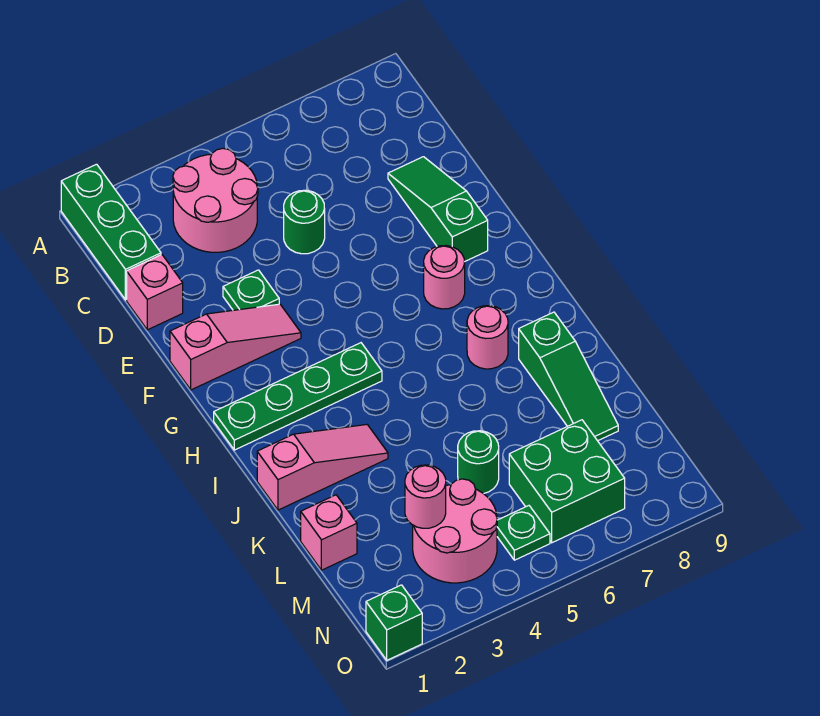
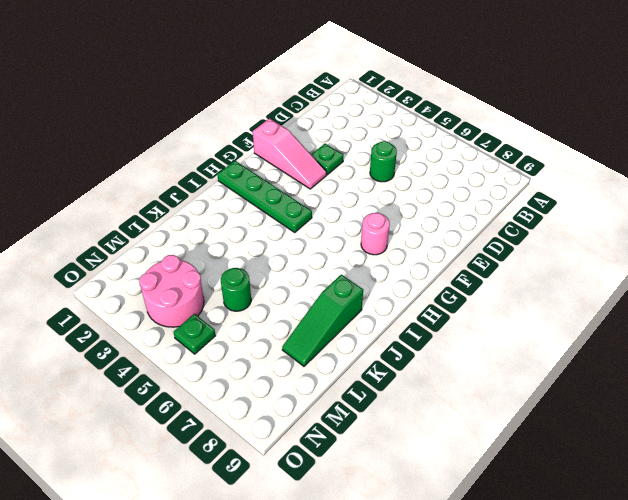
none -> green 1x3 brick [61,164,161,300]
none -> pink 2x2 round brick [173,148,258,252]
none -> pink 1x1 brick [127,255,183,330]

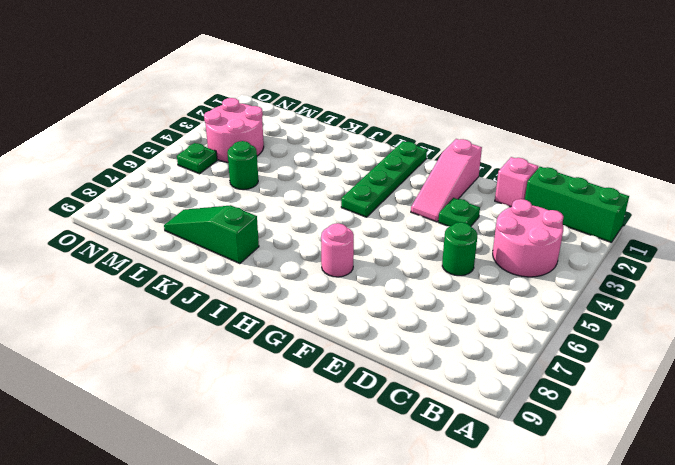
none -> green 1x3 slope [388,157,488,262]
none -> pink 1x1 round brick [467,306,508,369]
none -> pink 1x3 slope [257,425,388,510]

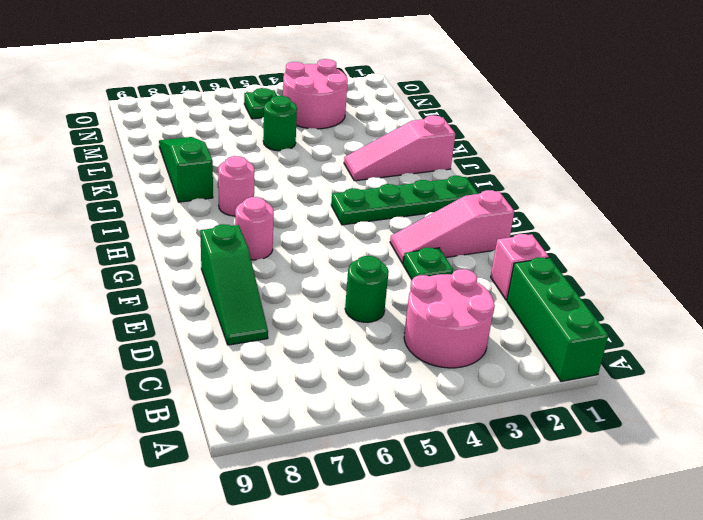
none -> pink 1x1 brick [301,495,357,570]
none -> green 2x2 brick [509,420,625,543]
none -> green 1x1 brick [366,585,422,660]

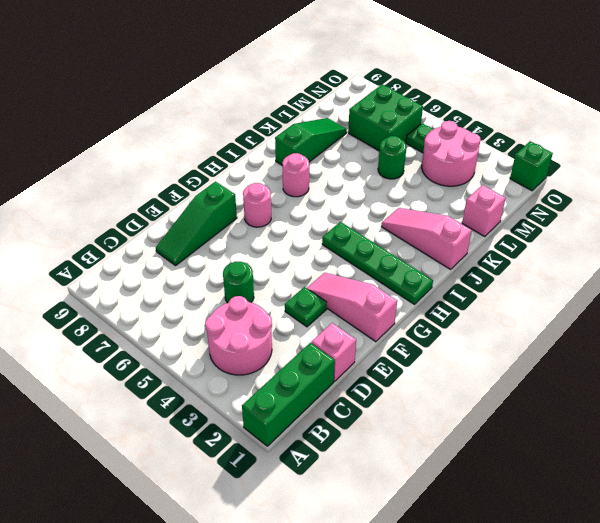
none -> pink 1x1 round brick [405,465,446,528]

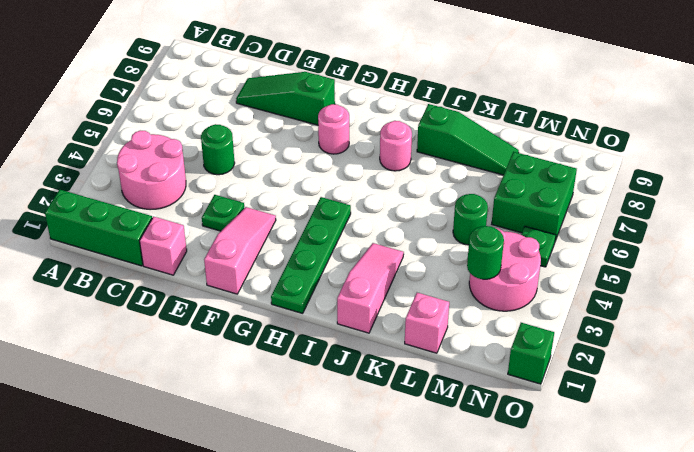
green 1x1 round brick [467,226,504,279] -> pink 1x1 round brick [405,465,446,528]

